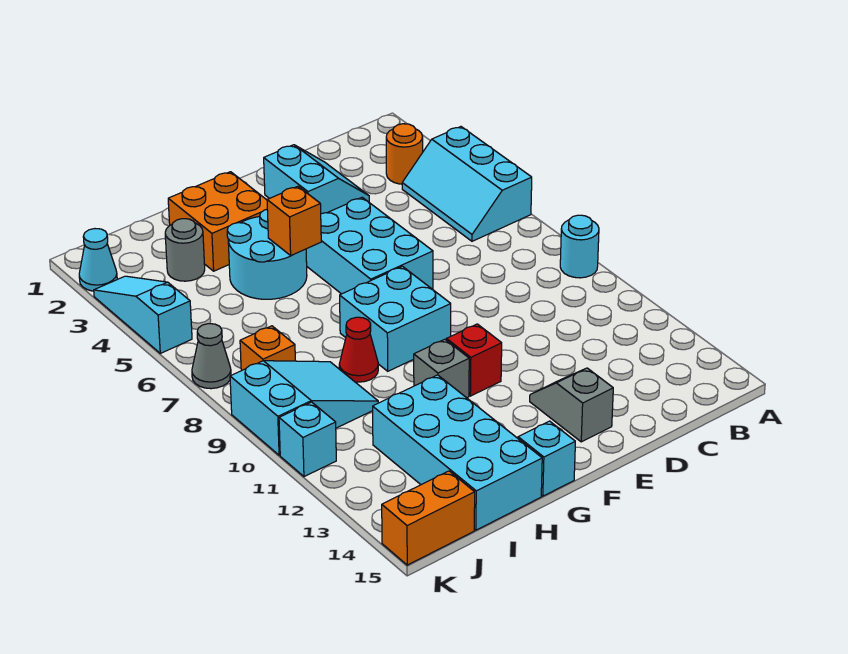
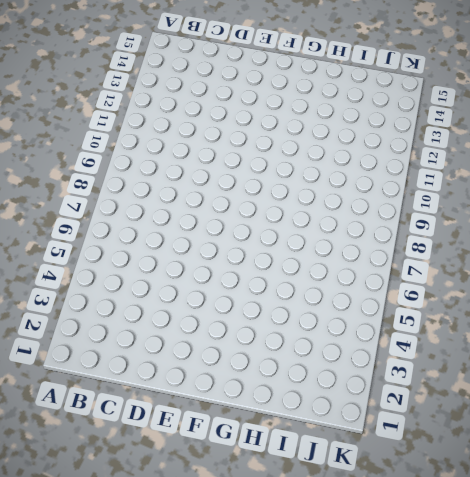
none -> cyan 2x3 slope [402,127,532,241]
none -> cyan 1x1 round brick [560,215,599,278]
none -> orange 1x1 round brick [386,124,423,184]

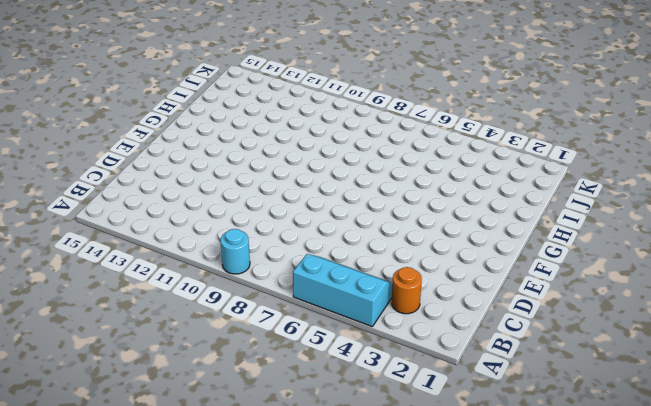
none -> cyan 2x2 slope [264,145,369,214]
none -> cyan 2x3 brick [306,197,433,294]
none -> grey 1x2 slope [530,368,613,442]

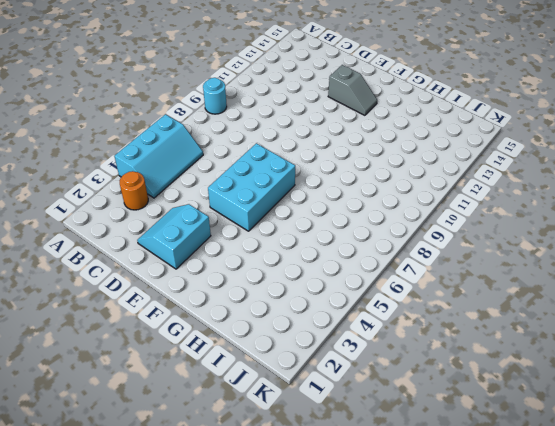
grey 1x2 slope [328,65,377,115] -> grey 1x2 slope turned to [530,368,613,442]
none -> cyan 2x2 brick [340,266,451,371]
none -> red 1x1 brick [446,324,502,396]
none -> orange 2x2 brick [168,172,267,271]

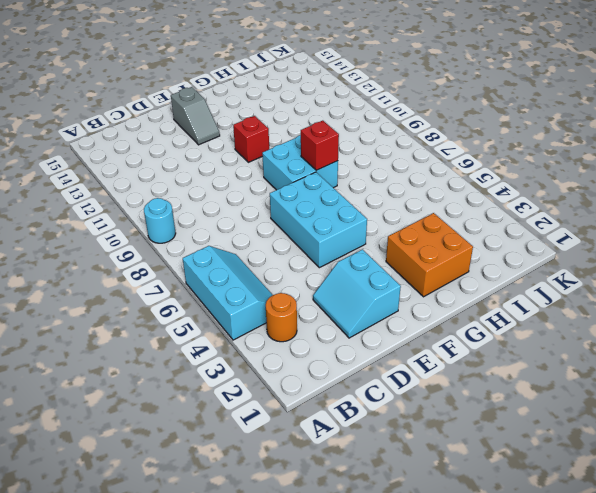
red 1x1 brick [301,121,339,170] -> none
none -> cyan 2x2 round brick [227,210,307,299]
none -> grey 1x1 brick [414,339,469,398]
none -> cyan 1x1 brick [518,421,575,496]

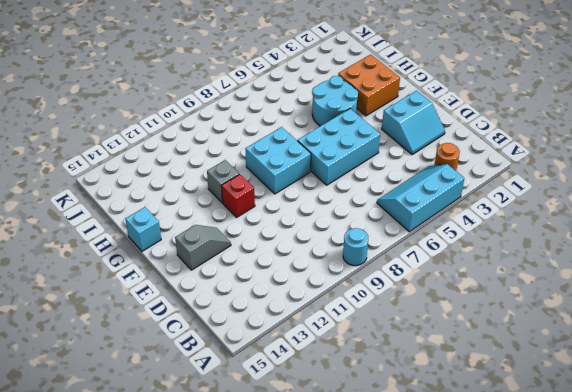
none -> red 1x1 cone [339,317,378,382]
none -> cyan 2x4 brick [373,375,542,530]
none -> grey 1x1 round brick [165,219,205,281]

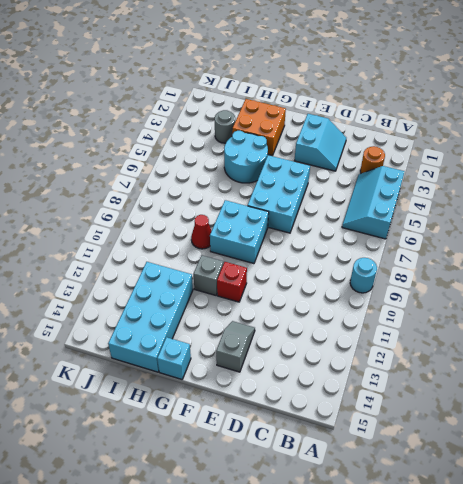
none -> cyan 2x3 slope [230,361,378,455]
none -> orange 1x1 brick [240,326,295,371]
none -> orange 1x2 brick [382,471,475,565]

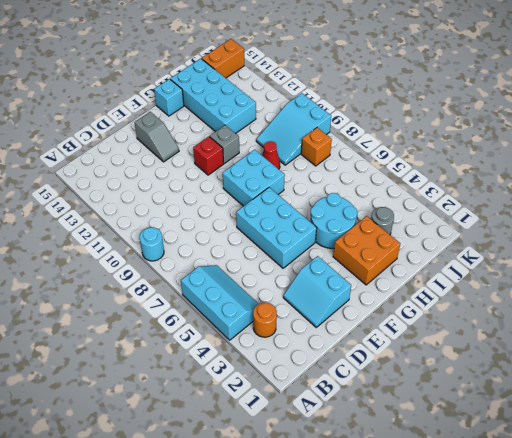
none -> cyan 1x1 cone [79,229,117,291]
none -> cyan 1x3 slope [94,276,192,353]
none -> grey 1x1 cone [192,324,231,389]

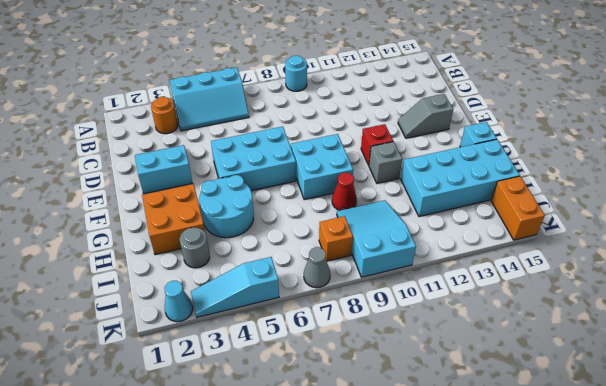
none -> cyan 1x1 brick [279,402,336,477]
none -> orange 1x1 brick [267,186,321,256]

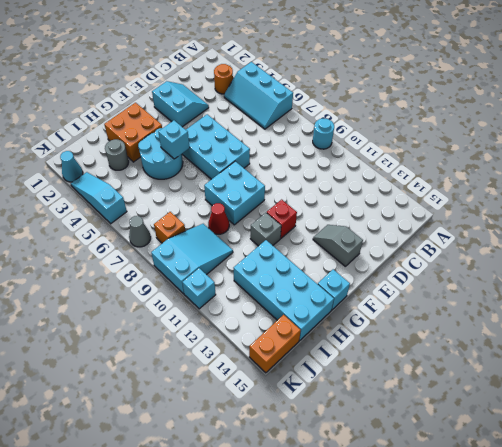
cyan 1x1 brick [158,121,190,159] -> orange 1x1 brick [267,186,321,256]

